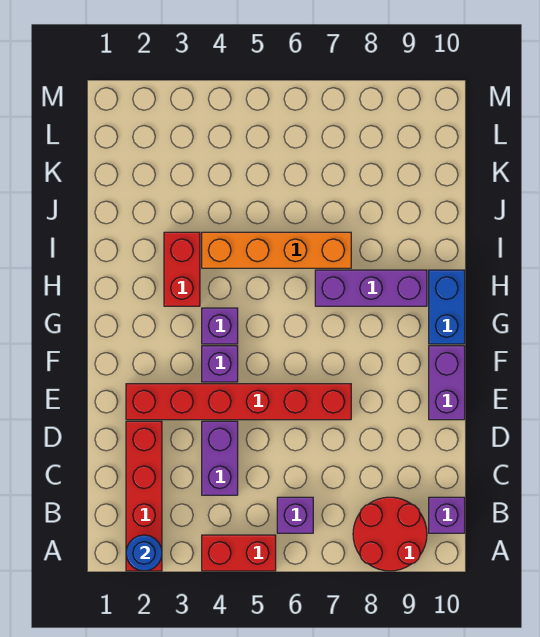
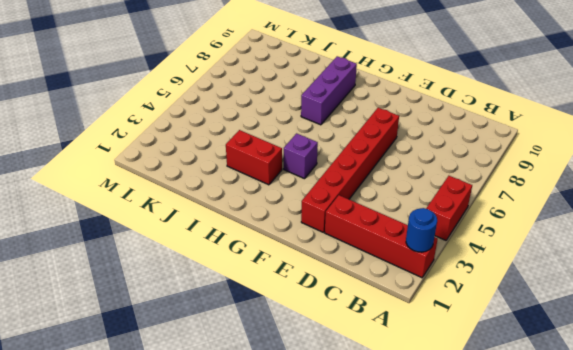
none -> red 2x2 round brick [353,497,427,571]
none -> purple 1x1 brick [277,497,313,533]
none -> purple 1x1 brick [429,497,465,533]

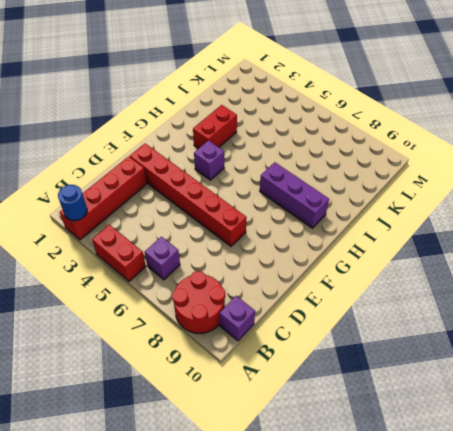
none -> purple 1x2 brick [202,421,238,495]
none -> purple 1x2 brick [429,346,465,420]
none -> purple 1x1 brick [202,346,238,382]

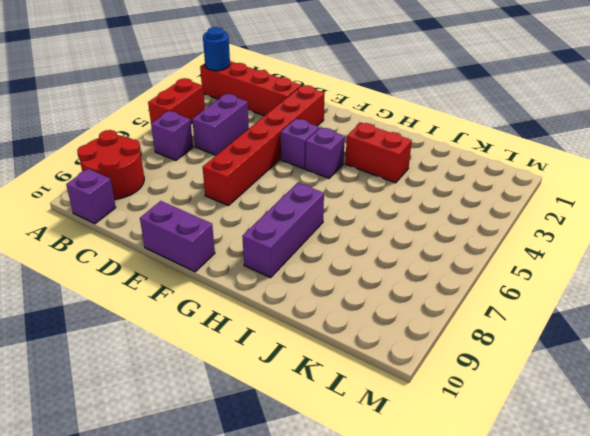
purple 1x2 brick [192,94,249,155] -> purple 1x2 brick turned to [202,421,238,495]
none -> blue 1x2 brick [429,270,465,344]
none -> orange 1x4 brick [202,232,351,268]

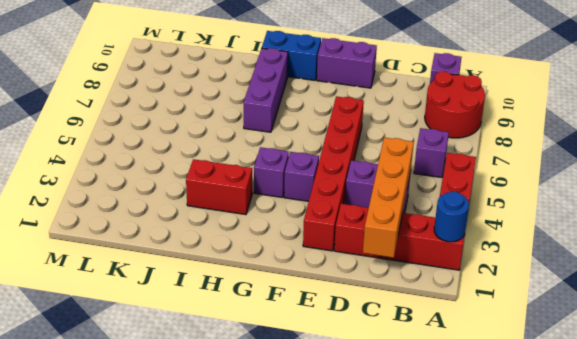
orange 1x4 brick [363,138,414,258] -> orange 1x4 brick moved to [202,232,351,268]

